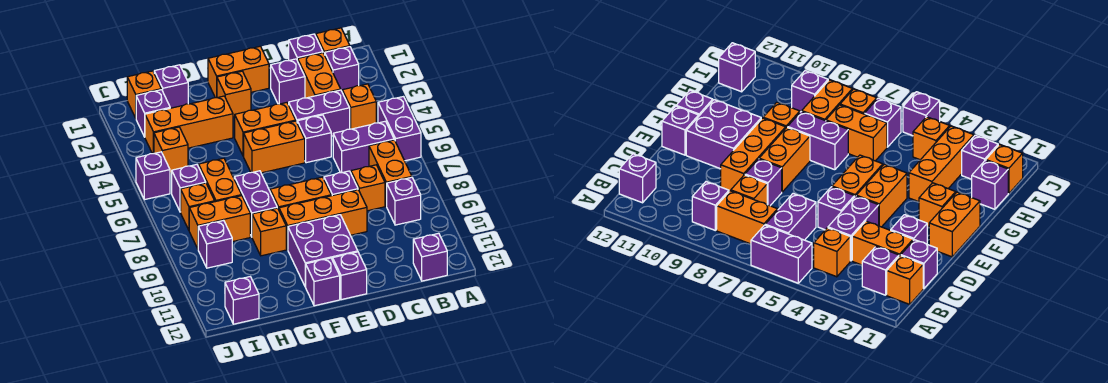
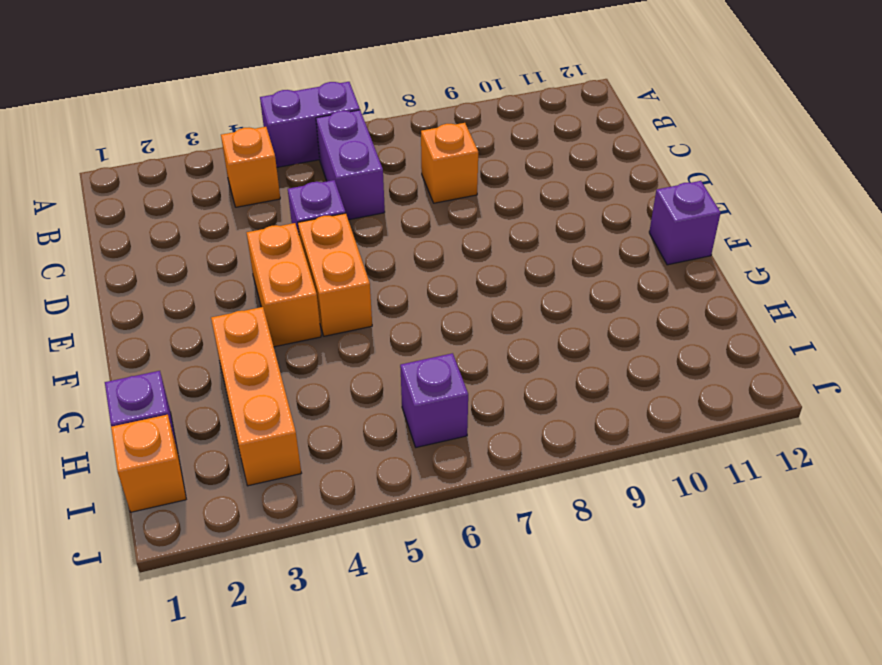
none -> orange 1x1 brick [316,28,350,55]
none -> purple 1x1 brick [325,47,359,91]
none -> orange 1x2 brick [369,140,412,206]
none -> purple 1x1 brick [387,177,421,225]

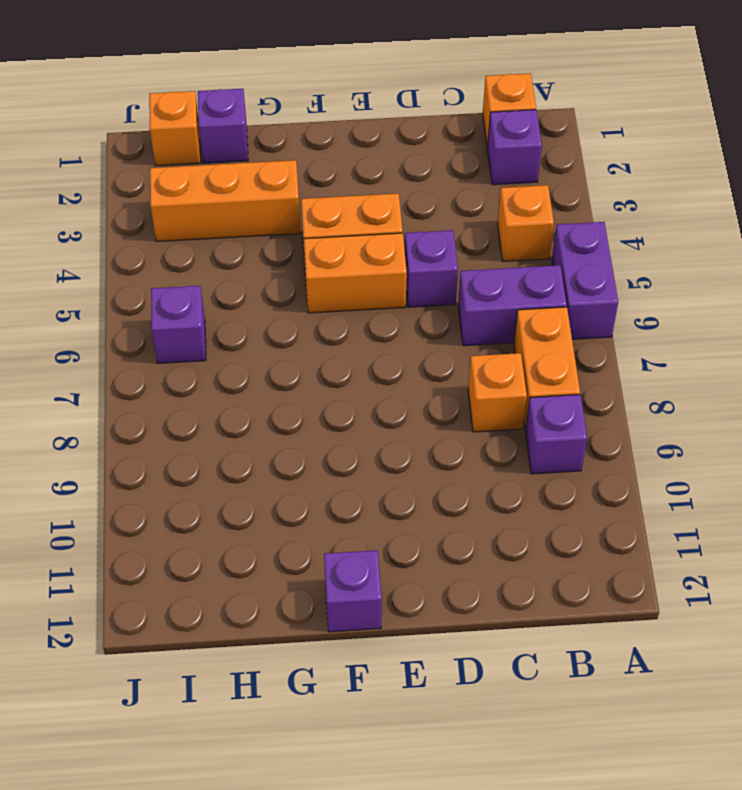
none -> purple 1x1 brick [413,233,447,281]
none -> purple 1x1 brick [289,34,323,61]
none -> orange 1x2 brick [298,53,341,98]
none -> purple 1x2 brick [289,90,350,136]

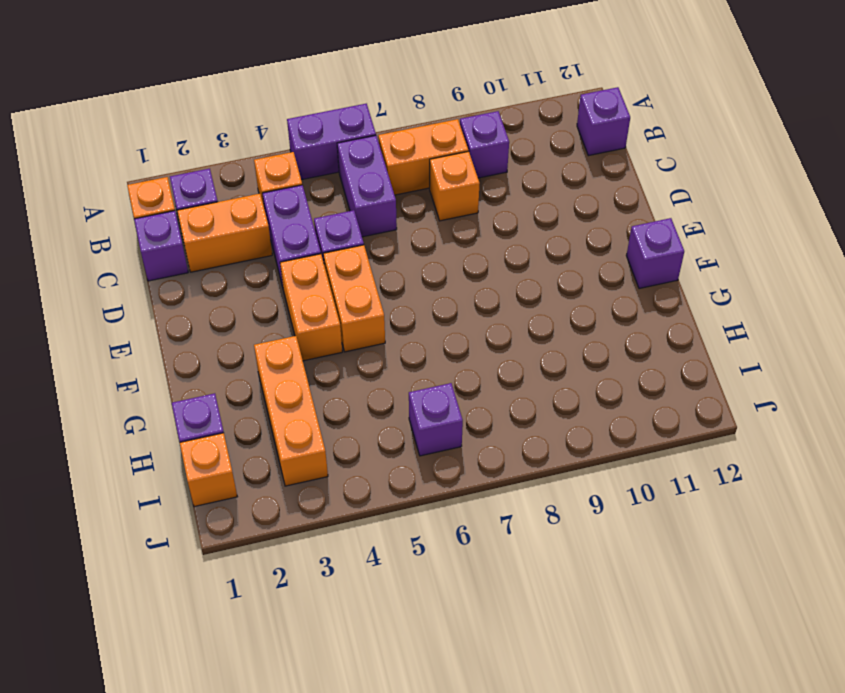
none -> purple 1x1 brick [271,59,305,105]
none -> purple 1x1 brick [324,171,358,196]
none -> orange 1x3 brick [279,190,367,249]
none -> orange 1x2 brick [208,46,269,98]

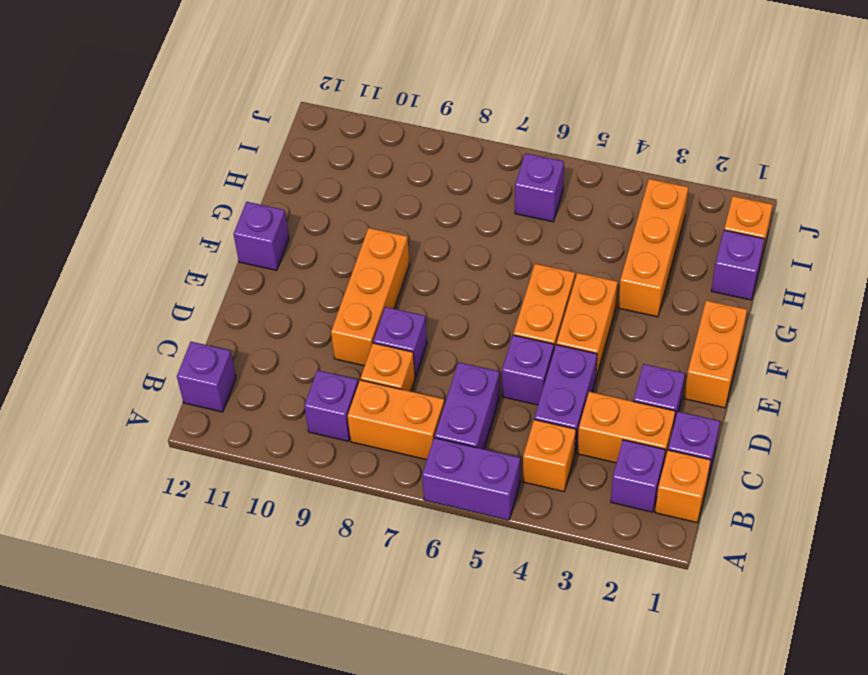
none -> orange 1x2 brick [270,177,331,209]
none -> purple 2x2 brick [288,215,358,287]
none -> purple 1x1 brick [333,252,367,300]
none -> orange 1x1 brick [217,71,251,117]

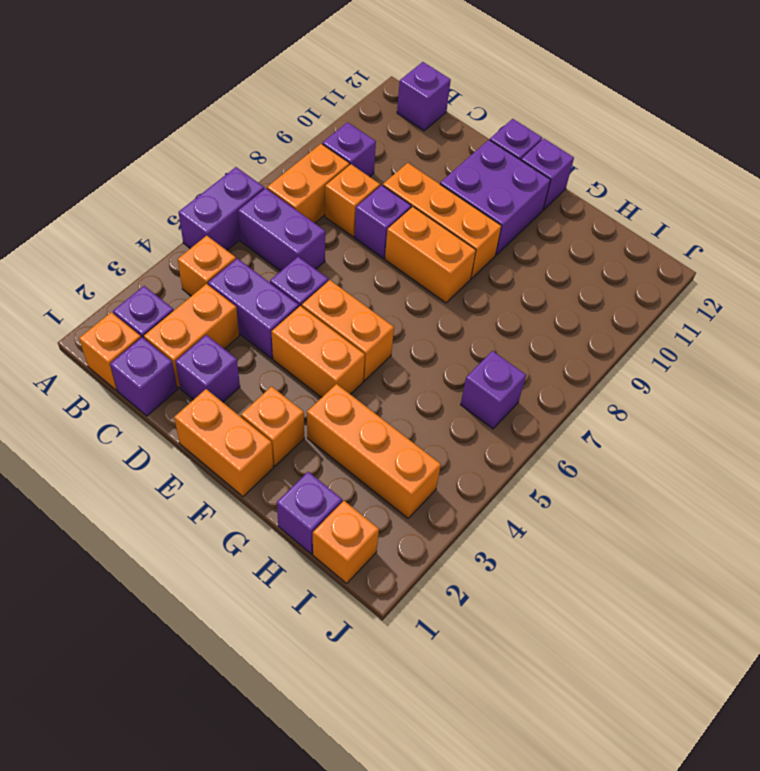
none -> purple 1x2 brick [234,171,277,237]
none -> orange 1x1 brick [252,208,286,256]
none -> orange 1x2 brick [199,158,242,202]
none -> orange 1x2 brick [189,196,250,249]

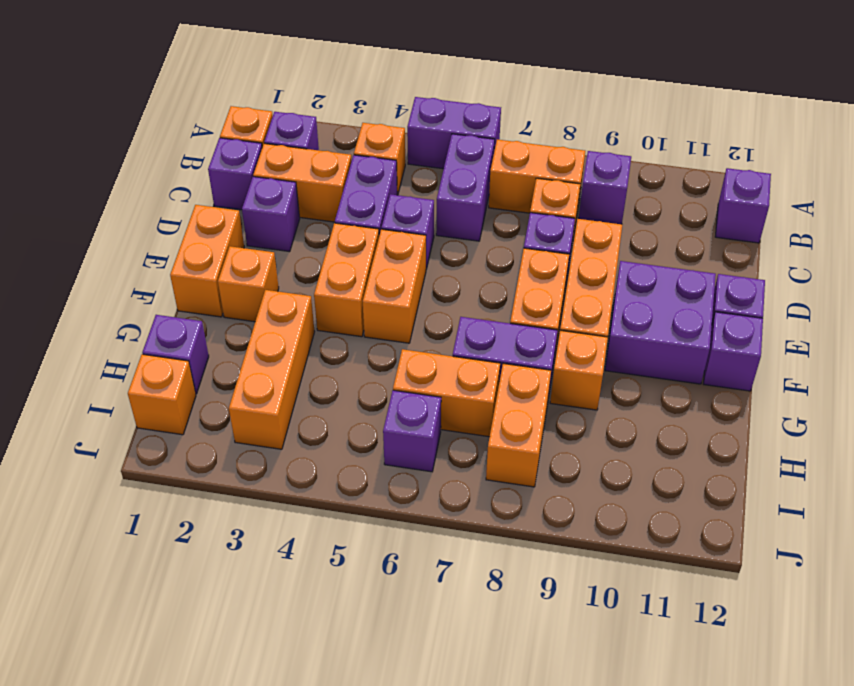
none -> purple 1x1 brick [136,90,170,137]
none -> orange 1x1 brick [154,127,188,173]
none -> orange 1x1 brick [181,183,215,230]
none -> purple 1x1 brick [198,220,232,268]

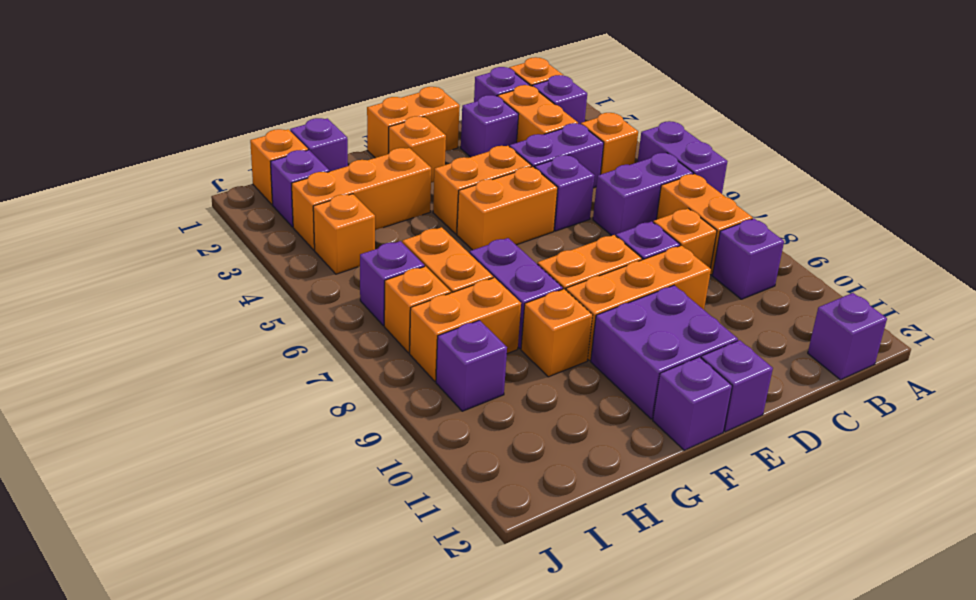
none -> purple 1x1 brick [225,277,259,324]
none -> purple 1x1 brick [136,152,170,200]

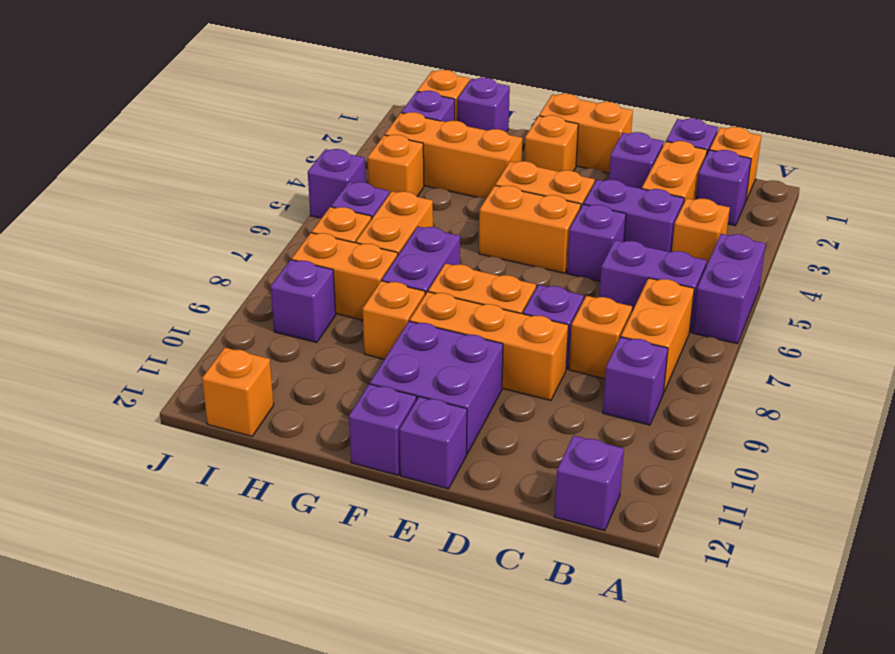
orange 1x1 brick [202,348,274,436] -> purple 1x1 brick [225,277,259,324]

